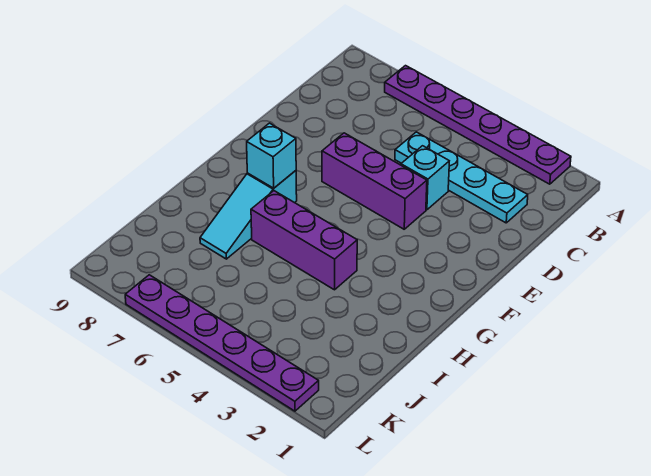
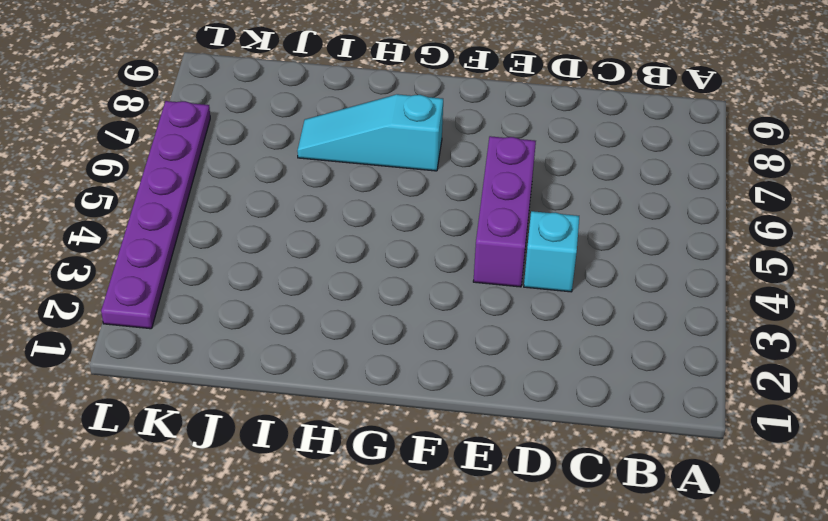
none -> purple 1x6 plate [385,66,571,184]
none -> cyan 1x4 plate [395,132,528,223]

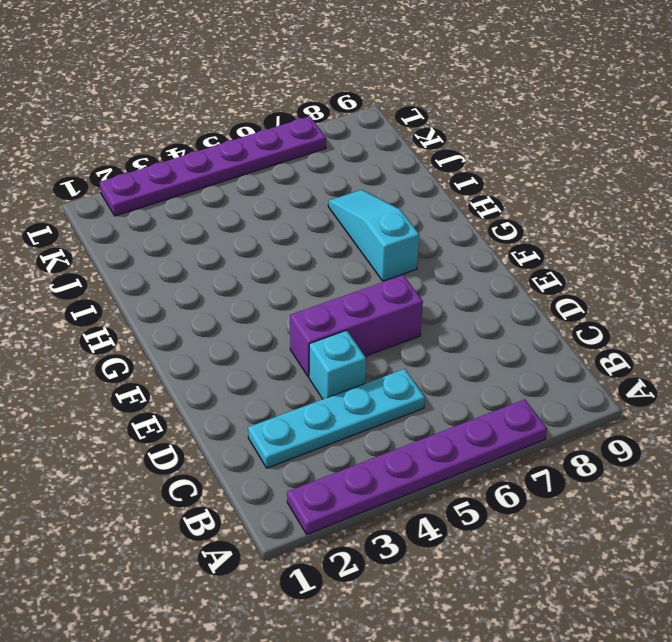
none -> purple 1x3 brick [251,191,357,290]
none -> cyan 1x1 brick [247,123,296,188]

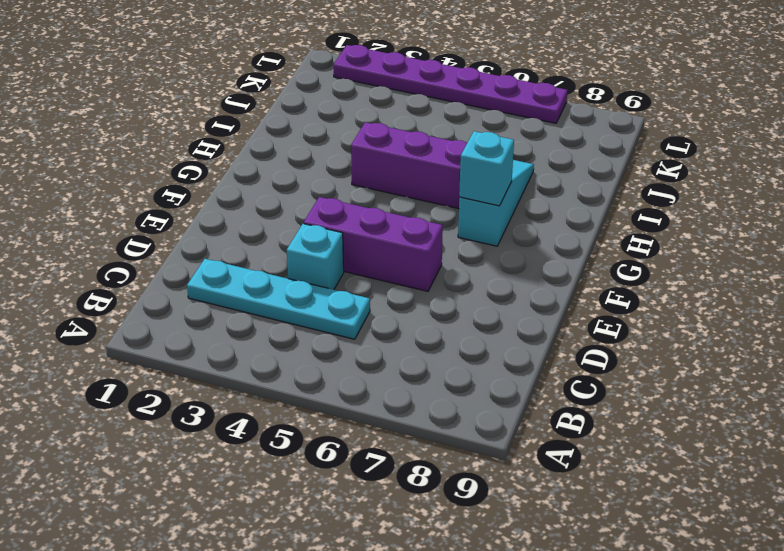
none -> purple 1x6 plate [385,66,571,184]

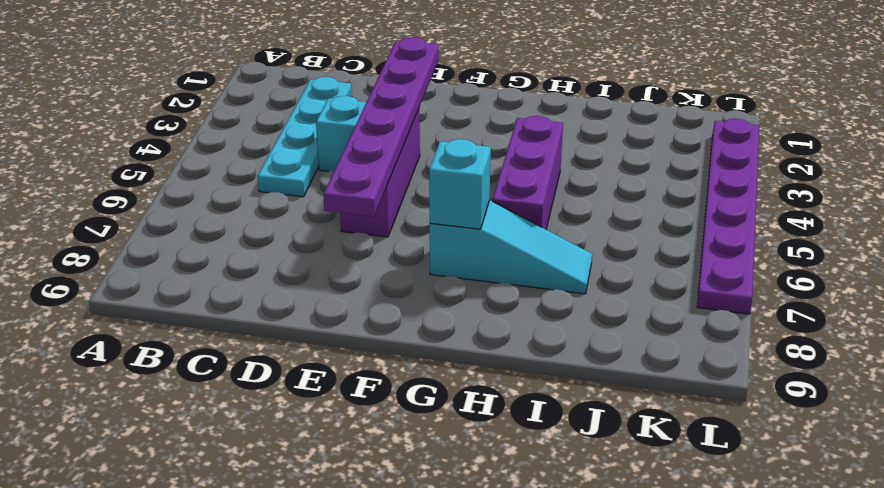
purple 1x6 plate [323,37,439,217] -> purple 1x6 plate moved to [385,66,571,184]

